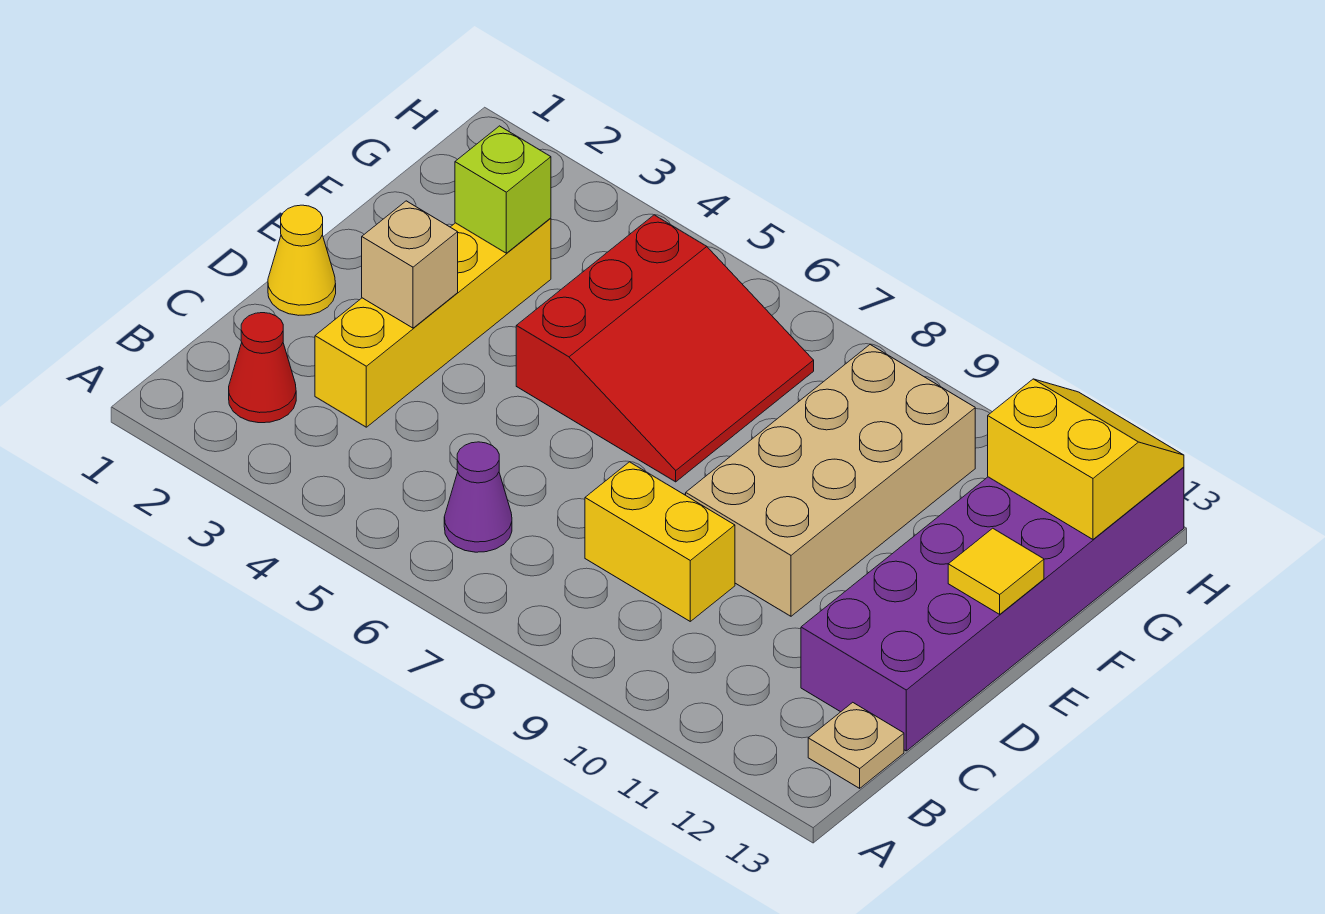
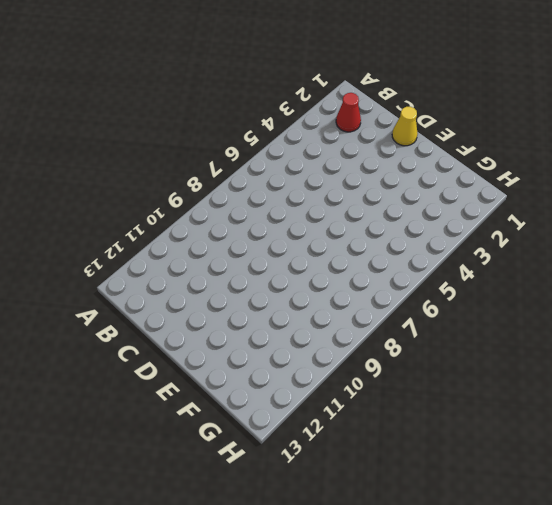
none -> purple 1x1 cone [444,442,512,552]
none -> tan 1x1 plate [808,702,904,788]
none -> yellow 1x4 brick [315,218,551,427]

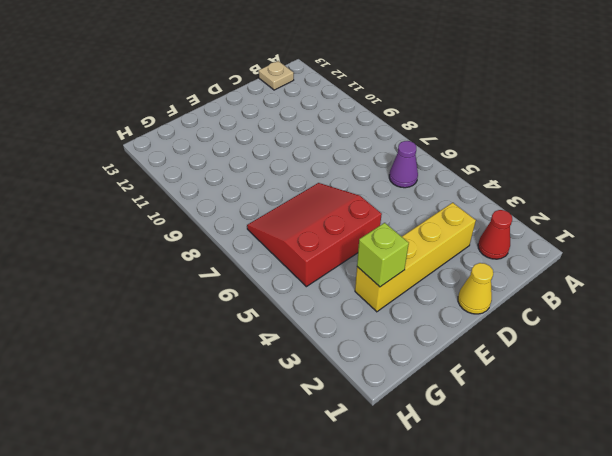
none -> yellow 1x2 brick [585,462,735,621]
none -> purple 2x6 brick [801,467,1184,751]
none -> tan 2x4 brick [686,344,975,616]

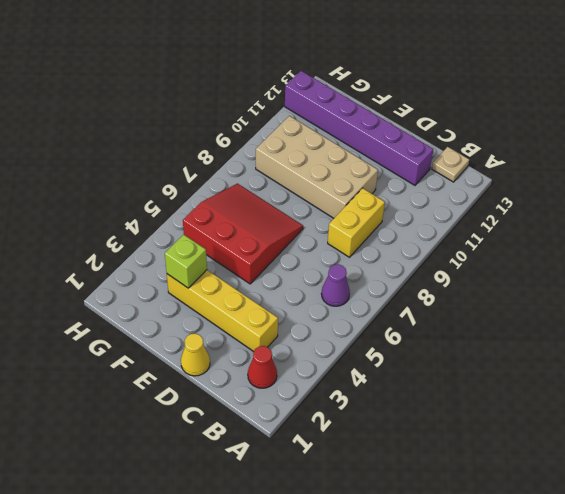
purple 1x6 brick [285,71,433,185] -> purple 2x6 brick [801,467,1184,751]
none -> tan 1x1 brick [362,201,458,328]
none -> yellow 1x1 tile [948,528,1044,614]
none -> yellow 2x2 slope [988,379,1184,539]

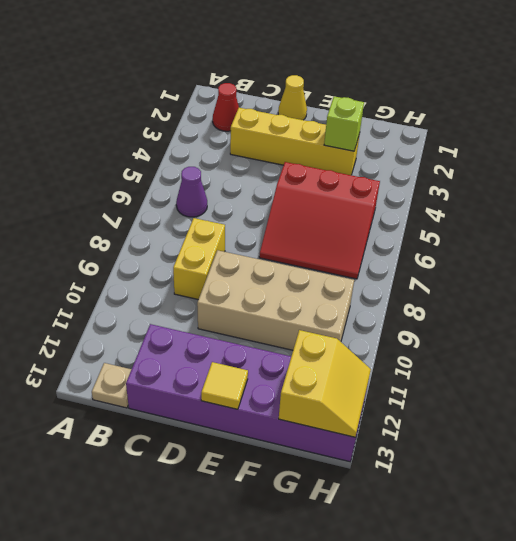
none -> tan 1x1 brick [362,201,458,328]

